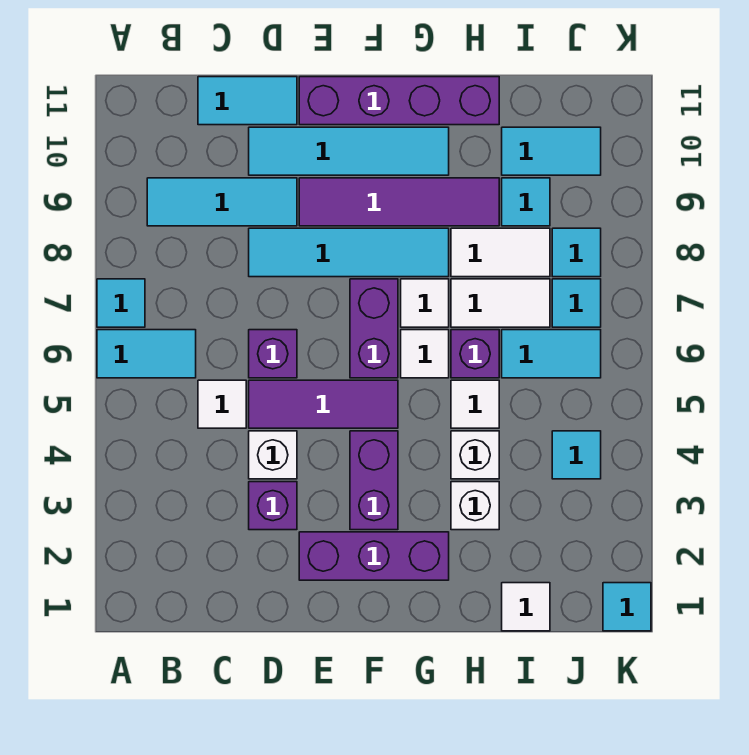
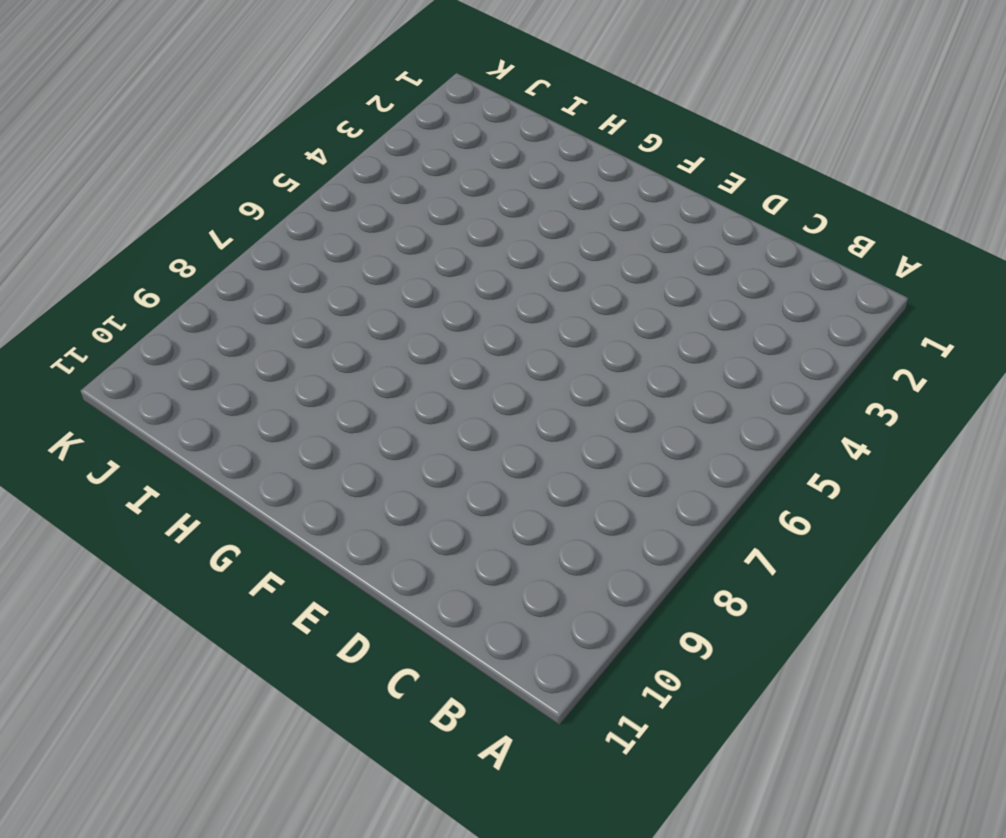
none -> cyan 1x2 tile [97,330,196,378]
none -> cyan 1x1 tile [97,279,145,327]
none -> cyan 1x3 tile [147,178,297,226]
none -> white 1x1 tile [198,380,246,428]

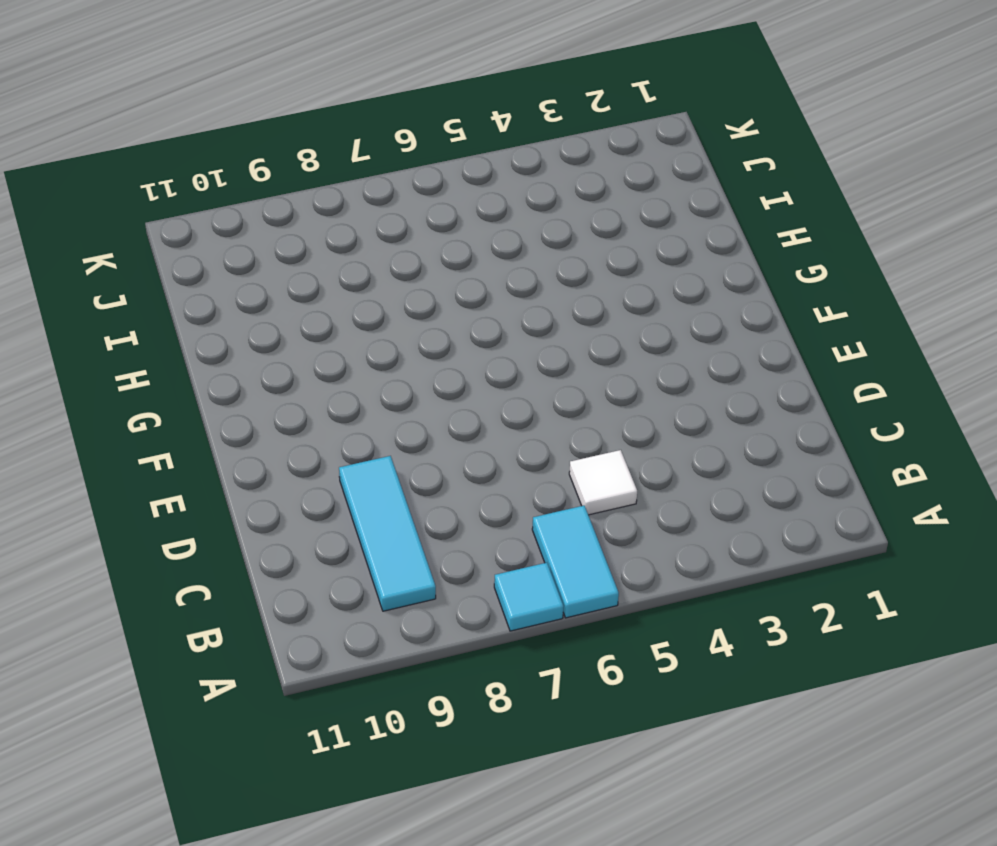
none -> cyan 1x2 tile [198,77,297,125]
none -> purple 1x1 brick [249,482,297,530]
none -> white 1x1 brick [249,431,297,479]
none -> purple 1x3 tile [249,380,398,428]

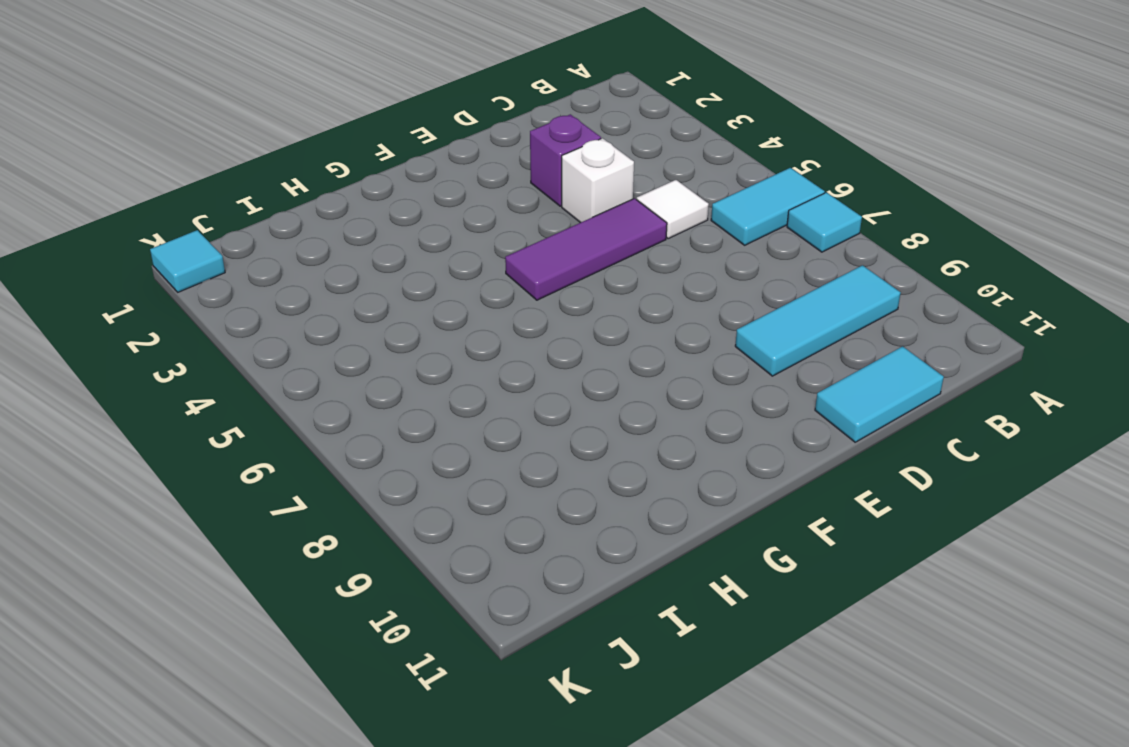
none -> purple 1x1 brick [249,330,297,378]
none -> cyan 1x4 tile [249,228,449,277]
none -> cyan 1x4 tile [249,127,449,175]
none -> purple 1x3 brick [299,532,449,580]

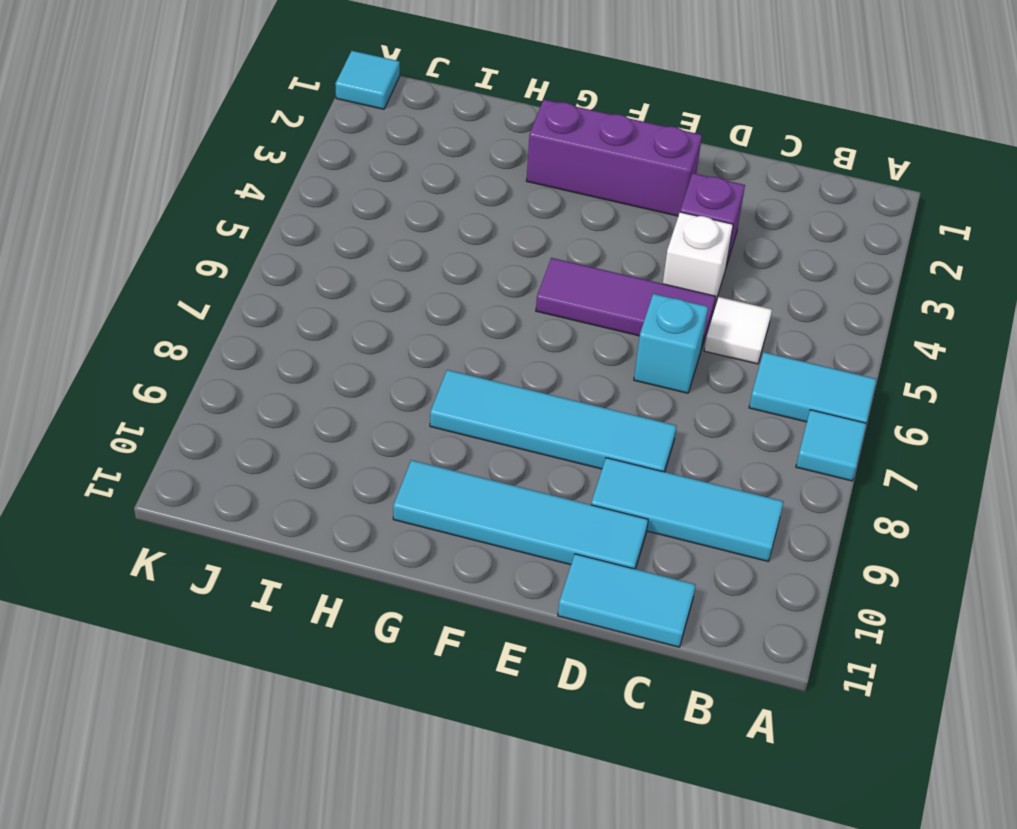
cyan 1x1 brick [634,294,708,393] -> purple 1x1 brick [249,330,297,378]
none -> purple 1x4 tile [299,178,499,226]
none -> purple 1x4 brick [299,77,499,125]
none -> purple 1x2 brick [350,431,398,530]
none -> purple 1x2 brick [350,279,398,378]

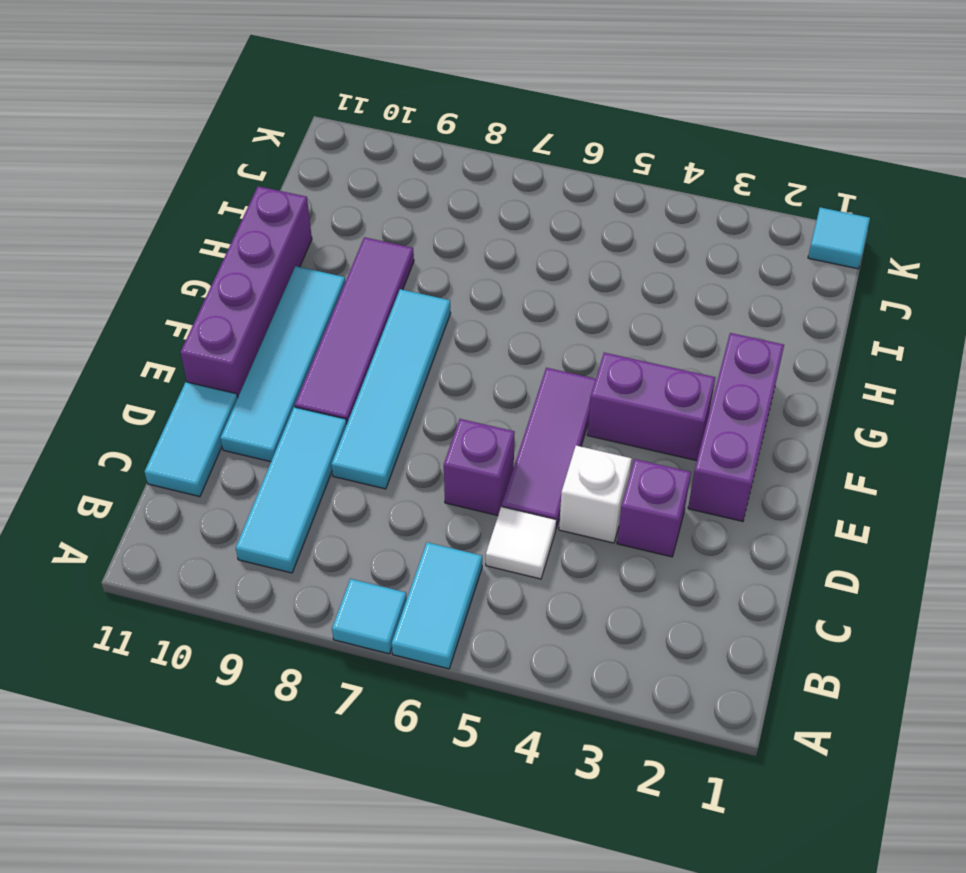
none -> purple 1x2 brick [350,279,398,378]
none -> white 1x1 tile [401,330,449,378]
none -> white 1x1 tile [401,279,449,327]
none -> white 1x1 brick [451,482,499,530]

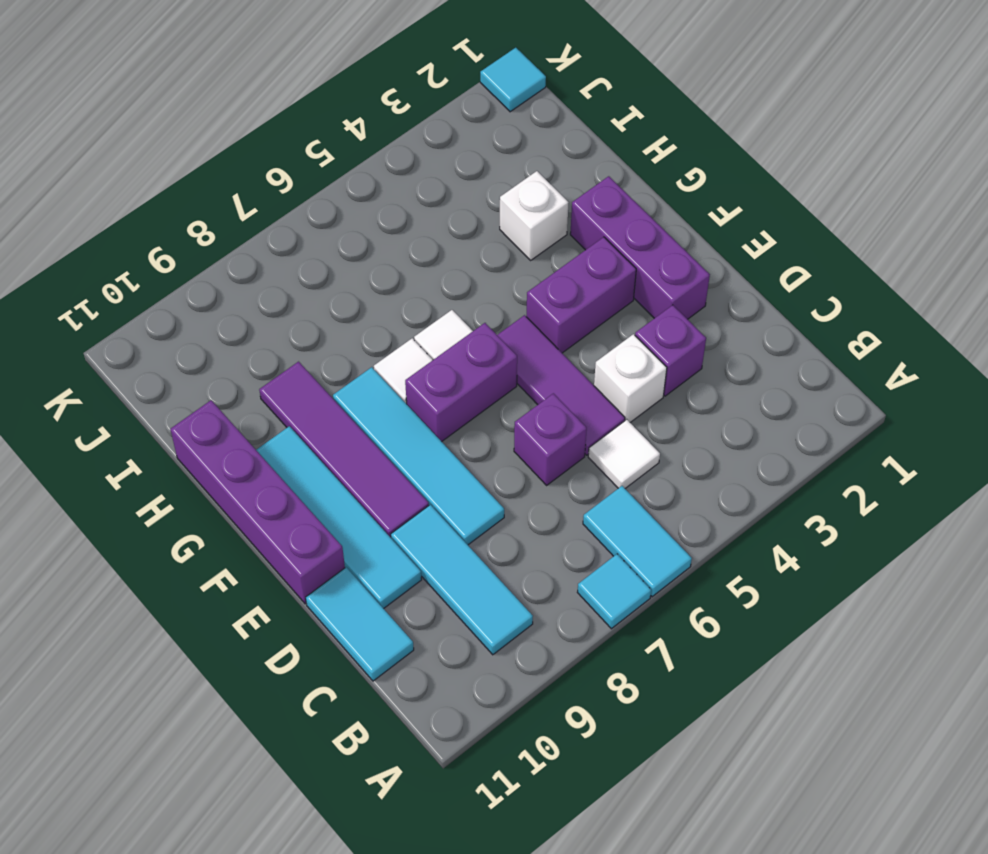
none -> white 1x1 brick [451,431,499,479]
none -> white 1x1 tile [451,380,499,428]
none -> purple 1x1 brick [451,330,499,378]
none -> white 1x2 tile [451,279,550,327]

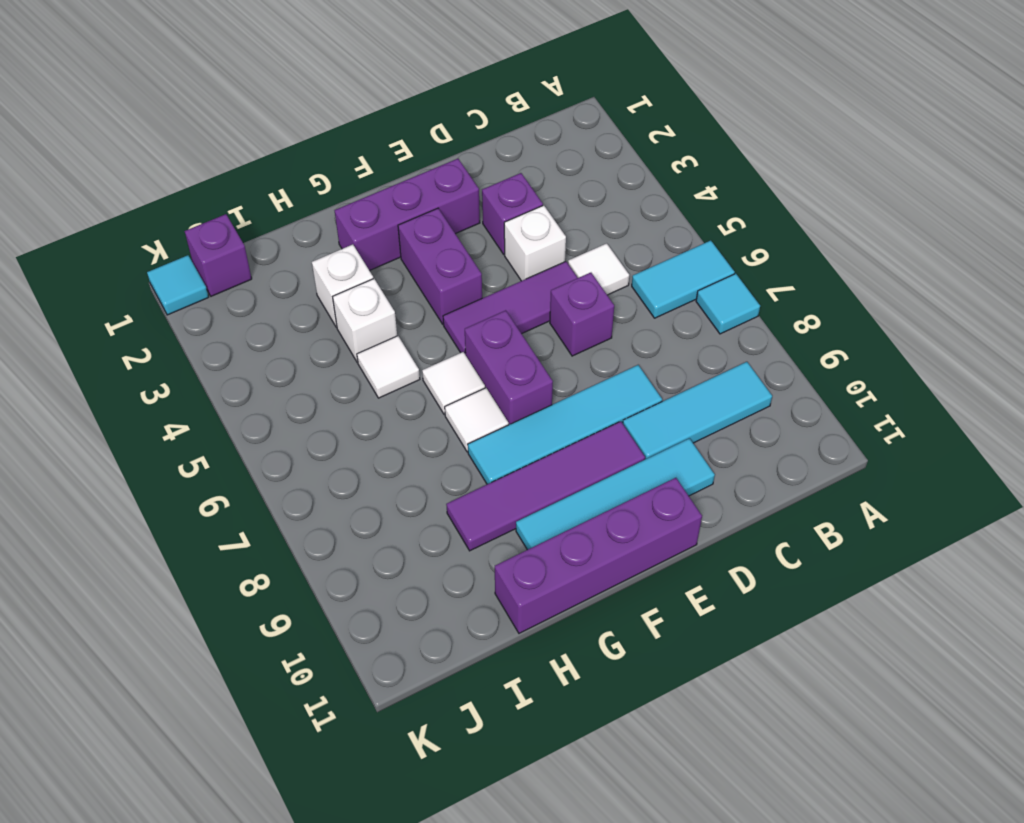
purple 1x1 brick [185,214,252,296] -> purple 1x1 brick moved to [451,330,499,378]
none -> cyan 1x2 tile [198,77,297,125]
none -> white 1x2 tile [451,279,550,327]
none -> white 1x2 tile [451,228,550,277]
none -> white 1x1 tile [502,583,550,631]

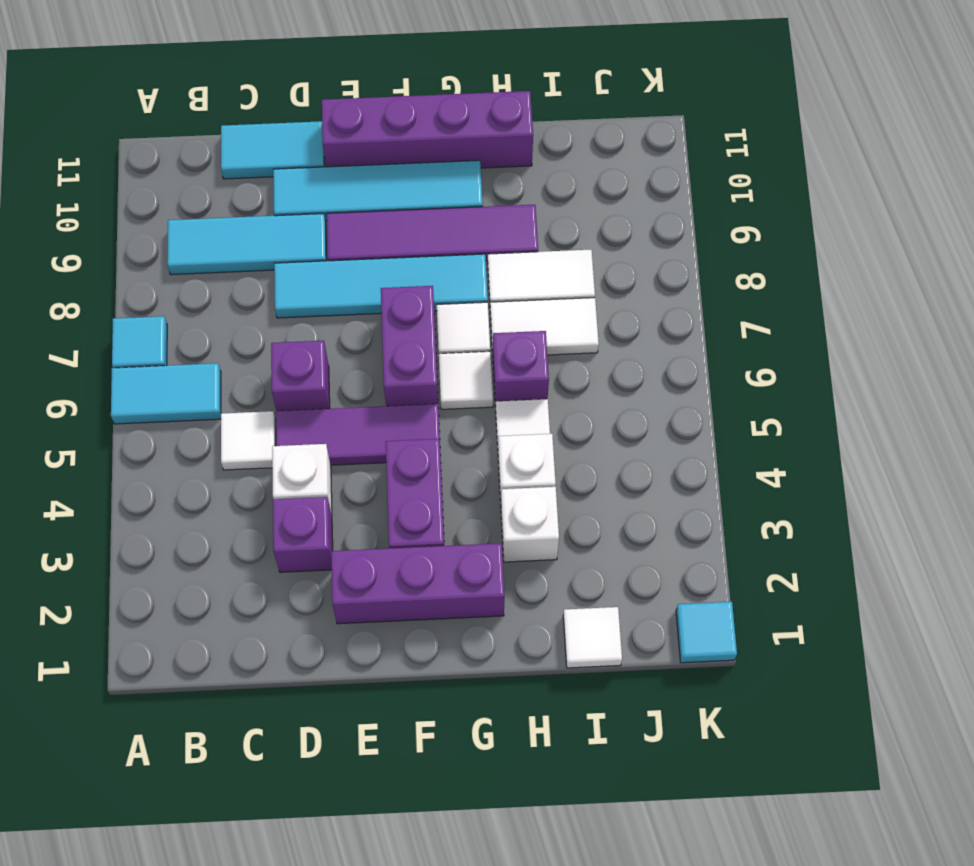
none -> cyan 1x2 tile [502,330,601,378]
none -> cyan 1x1 tile [502,178,550,226]
none -> cyan 1x2 tile [502,127,601,175]
none -> cyan 1x1 tile [552,431,601,479]

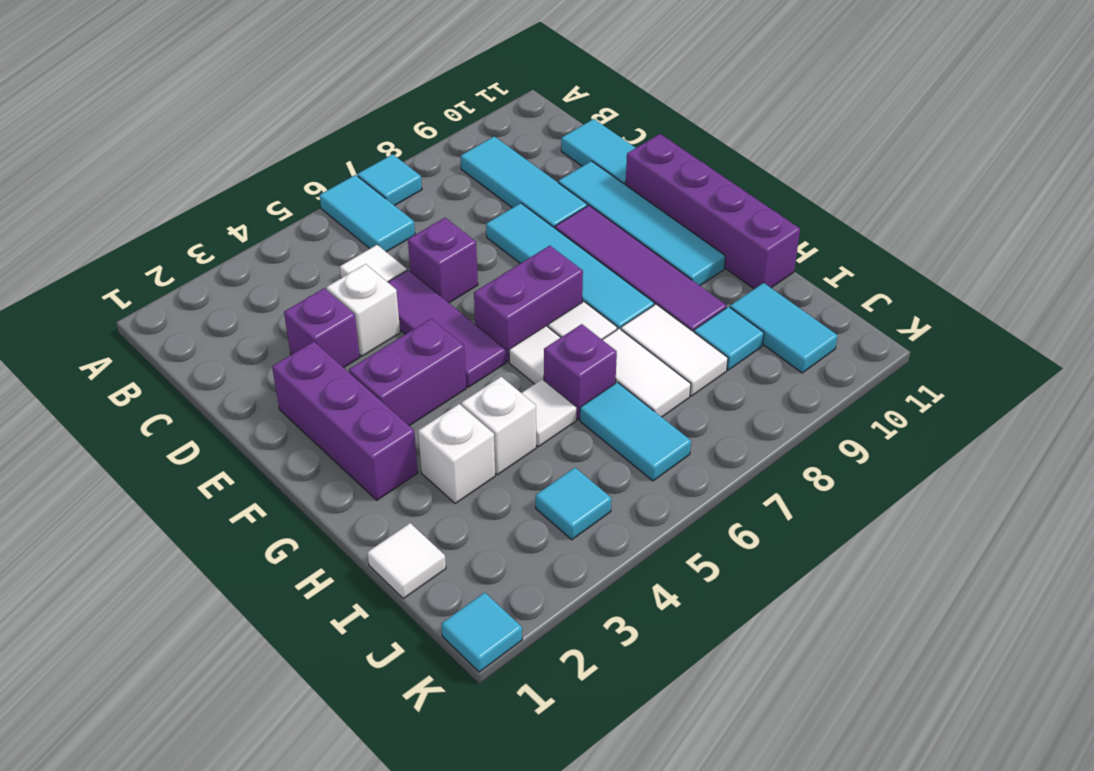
none -> cyan 1x1 tile [552,279,601,327]
none -> cyan 1x1 tile [552,228,601,277]

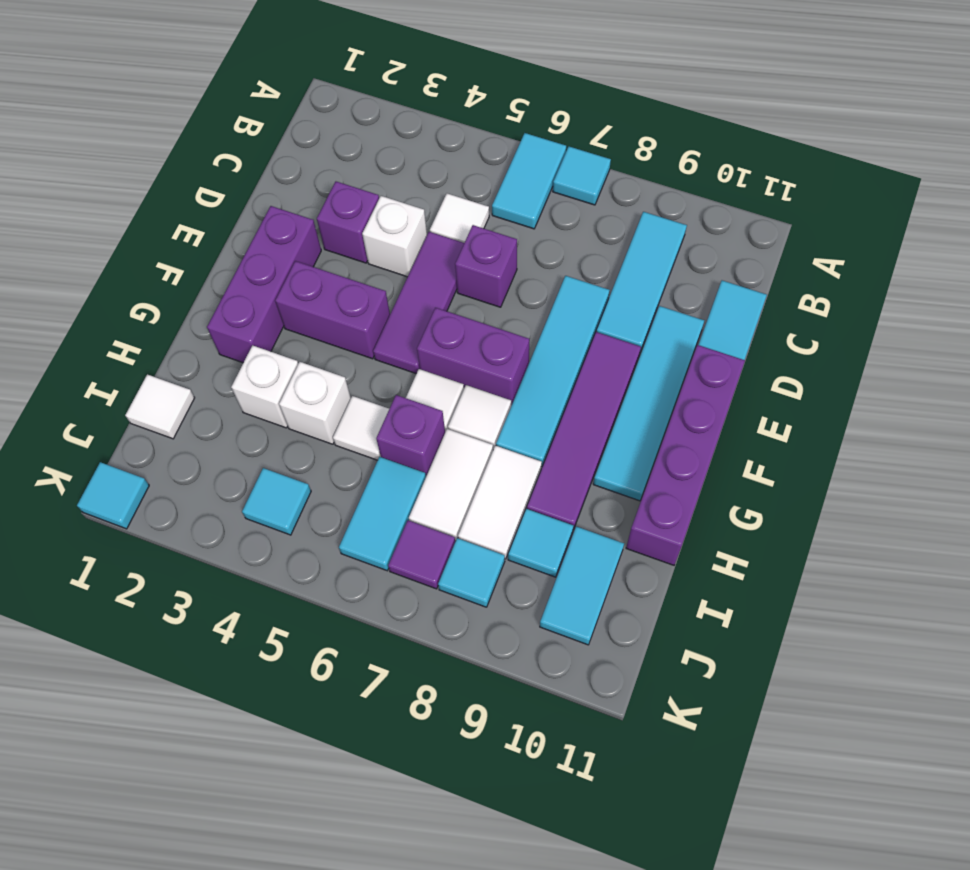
purple 1x1 tile [388,520,455,589] -> cyan 1x1 tile [552,279,601,327]

